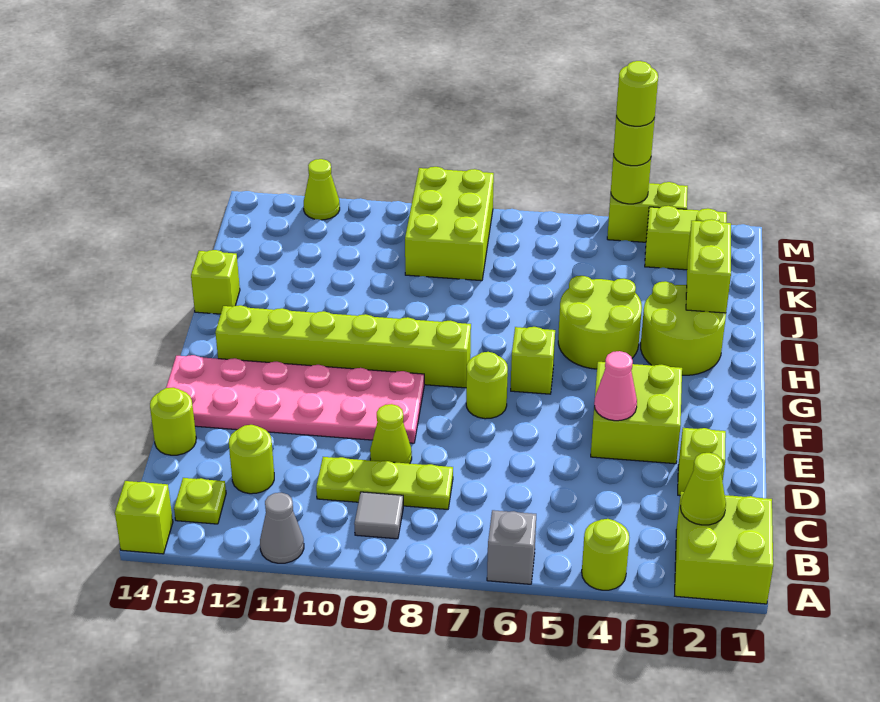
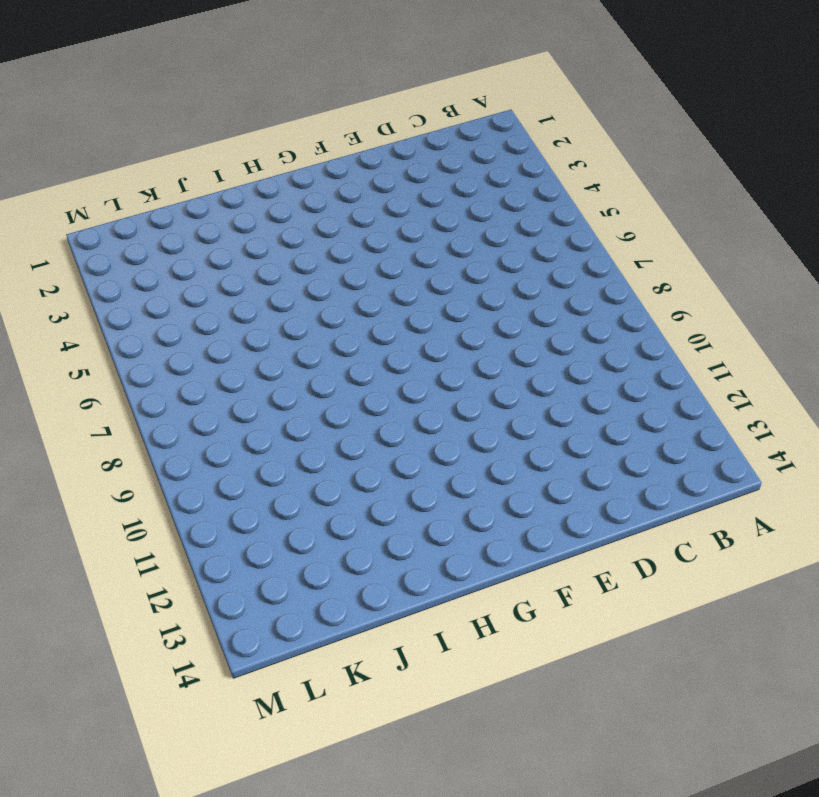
none -> lime 2x2 brick [675,492,773,604]
none -> lime 1x1 round brick [582,519,629,590]
none -> grey 1x1 brick [487,510,536,584]
none -> grey 1x1 cone [260,493,304,563]

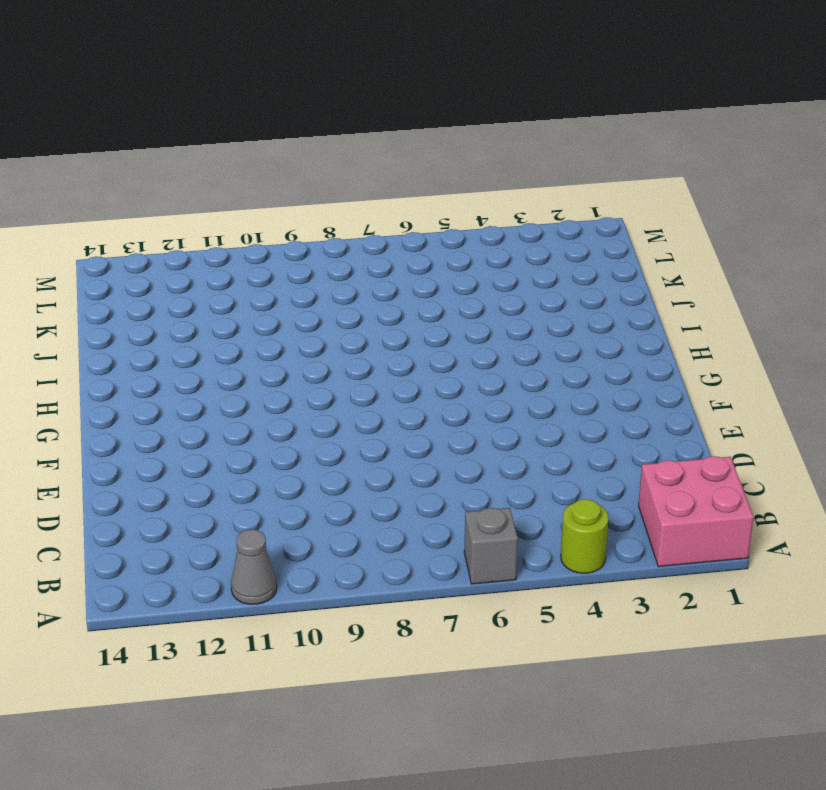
pink 2x2 brick [639,456,753,567] -> lime 2x2 brick [675,492,773,604]
none -> lime 1x1 brick [115,481,173,554]
none -> grey 1x1 tile [354,492,403,539]
none -> lime 1x1 plate [174,478,226,524]
none -> lime 1x3 plate [316,457,453,509]

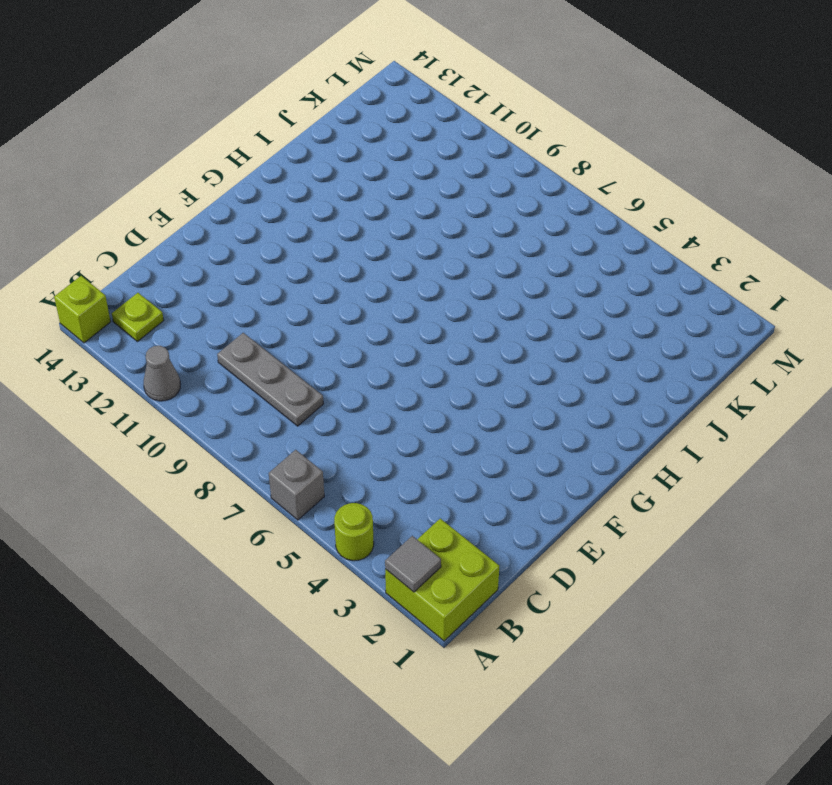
grey 1x1 tile [385,536,441,592] -> grey 1x1 tile moved to [354,492,403,539]
grey 1x3 plate [217,333,324,426] -> lime 1x3 plate [316,457,453,509]
none -> lime 1x1 round brick [229,425,274,494]
none -> lime 1x1 brick [678,428,726,496]
none -> lime 1x1 cone [370,404,412,464]
none -> lime 1x1 round brick [150,387,196,455]

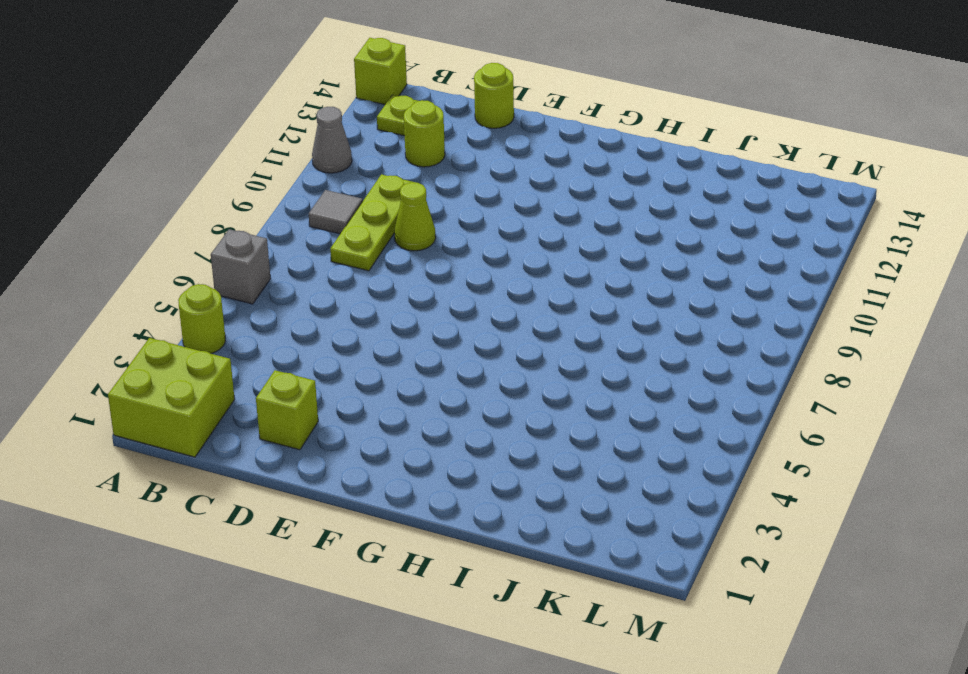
none -> lime 2x2 brick [591,362,682,464]
none -> pink 2x6 plate [166,355,424,443]
none -> lime 1x1 round brick [466,352,508,419]
none -> lime 1x1 brick [511,327,555,394]

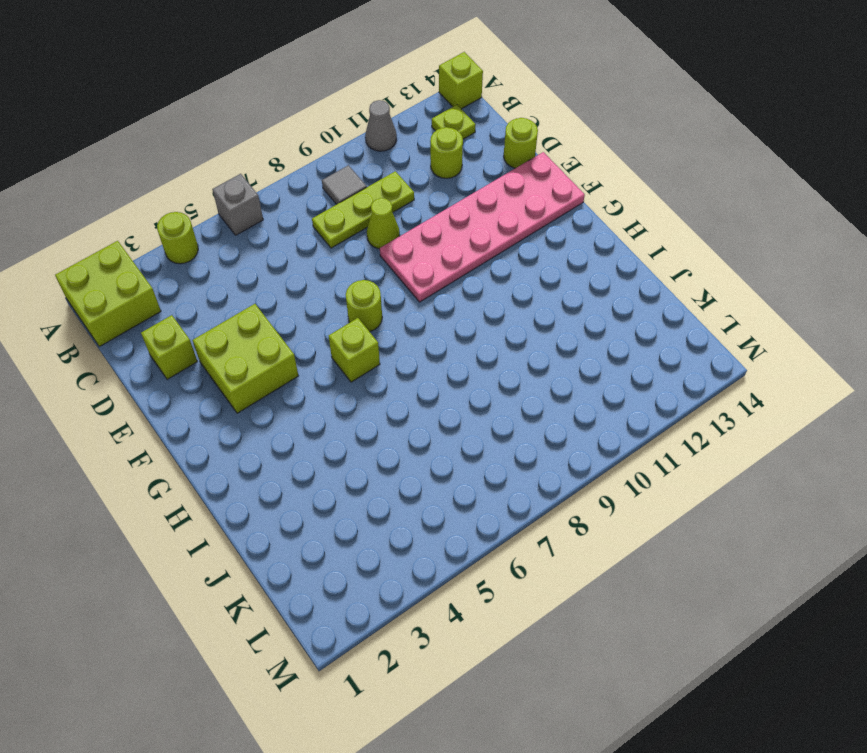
none -> lime 1x6 brick [215,305,471,388]
none -> lime 2x2 round brick [641,281,726,375]
none -> lime 2x2 round brick [558,276,642,369]
none -> lime 1x1 brick [191,250,240,314]

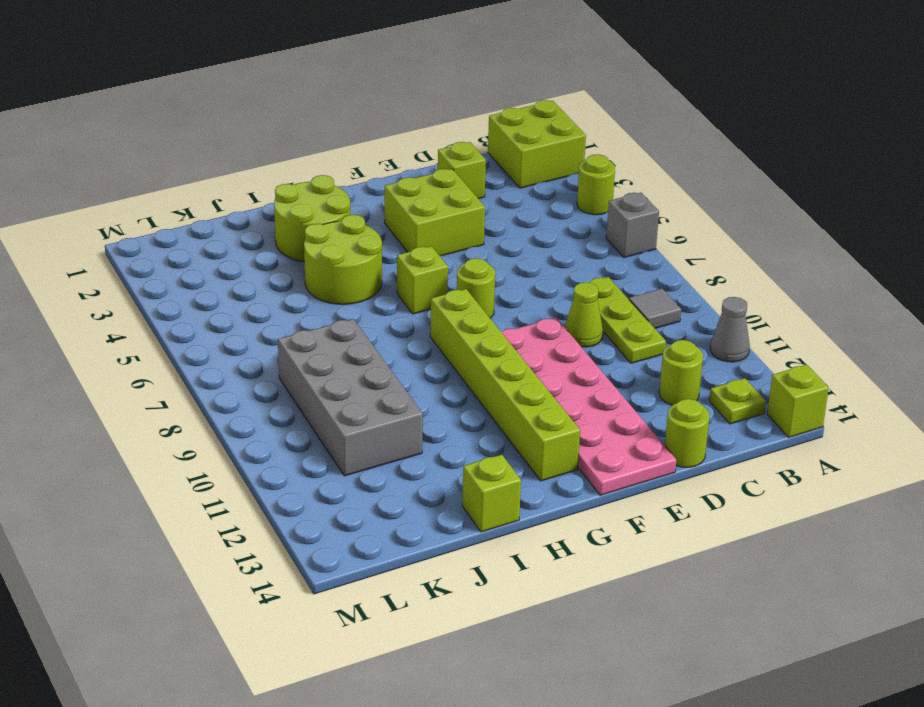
grey 2x4 brick [278,319,423,476] -> lime 2x3 brick [405,167,494,281]
none -> lime 1x2 brick [645,206,727,270]
none -> lime 1x2 brick [607,182,688,242]
none -> lime 1x1 cone [304,159,340,220]
none -> lime 1x1 cone [680,453,726,525]

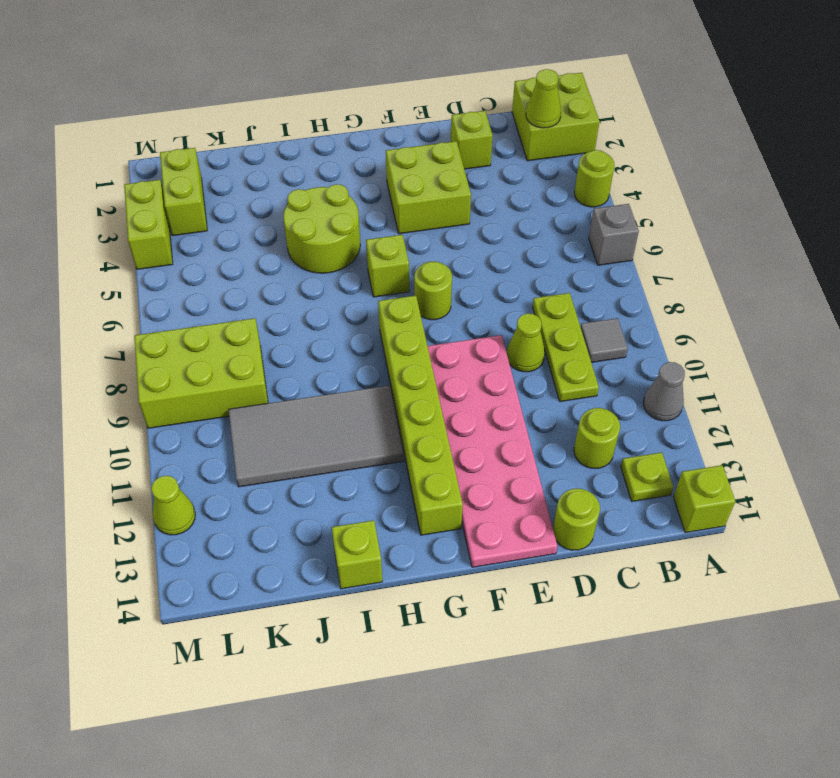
grey 2x4 tile [228,385,404,487] -> none
none -> lime 2x2 round brick [641,281,726,375]
none -> pink 1x1 cone [594,351,637,421]
none -> lime 1x2 brick [686,219,731,313]
none -> lime 1x1 round brick [611,155,651,204]

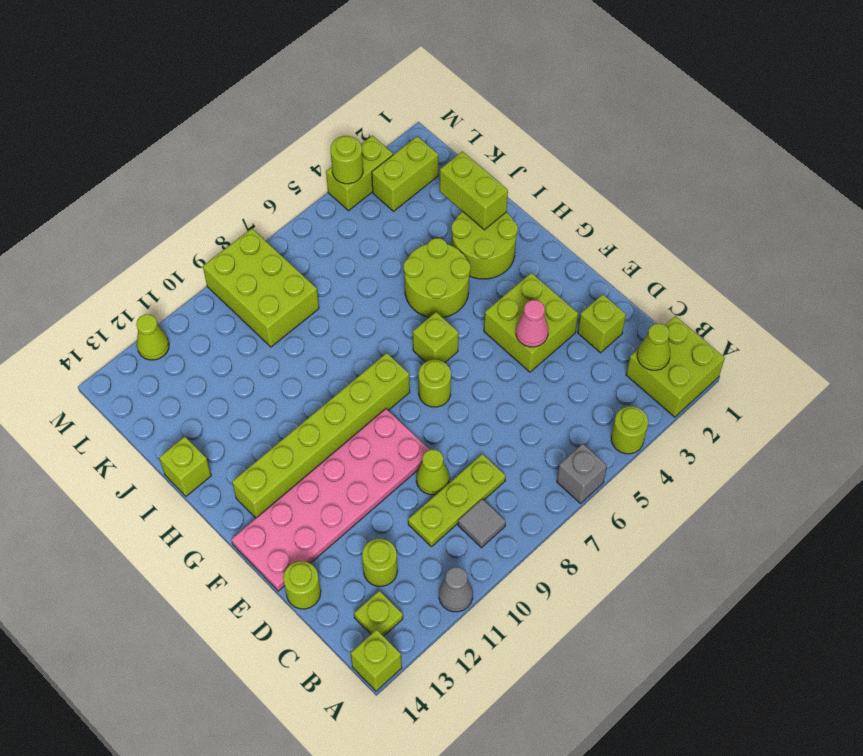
none -> lime 1x1 round brick [613,116,655,166]
none -> lime 1x1 round brick [616,61,658,126]

